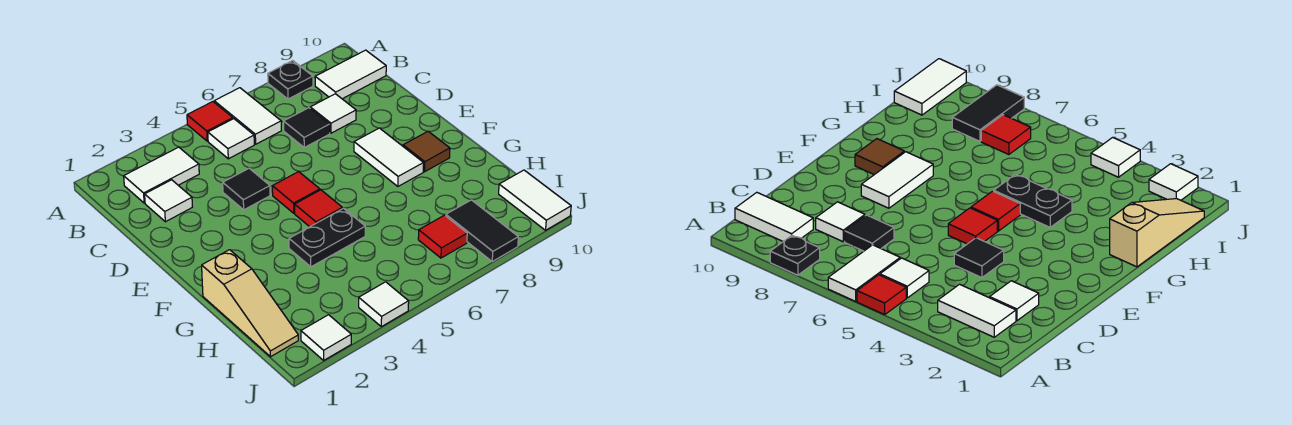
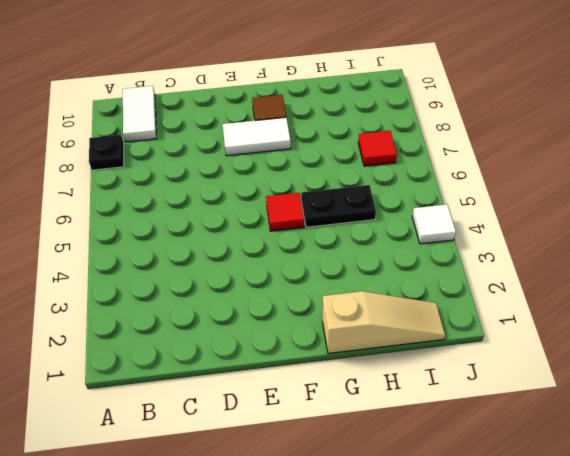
black 1x2 plate [301,185,376,227] -> black 1x2 plate turned to [289,208,365,267]
none -> red 1x1 tile [187,102,233,141]
none -> white 1x2 tile [214,88,281,144]
none -> white 1x2 tile [124,147,199,203]

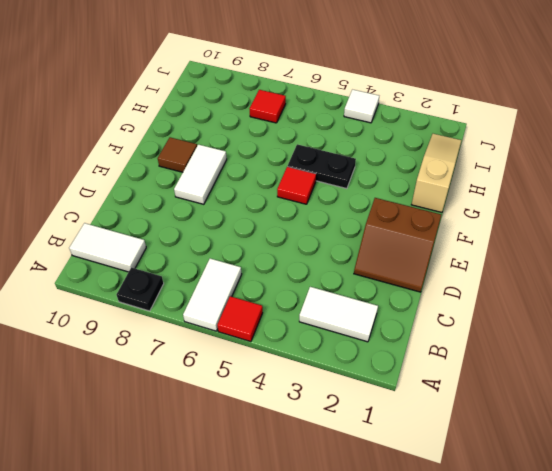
brown 2x2 slope [354,198,441,292] -> none
none -> white 1x1 tile [208,119,254,159]
none -> white 1x1 tile [145,180,192,222]
none -> black 1x1 tile [284,108,330,147]

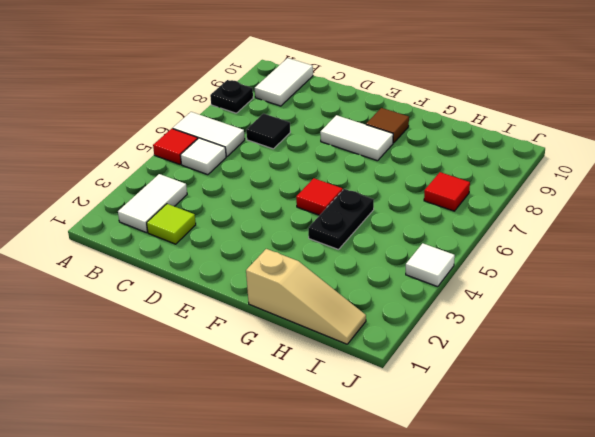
lime 1x1 tile [147,204,196,244] -> white 1x1 tile [145,180,192,222]
none -> white 1x1 tile [310,94,356,133]
none -> black 1x1 tile [223,168,270,210]
none -> red 1x1 tile [272,172,320,213]

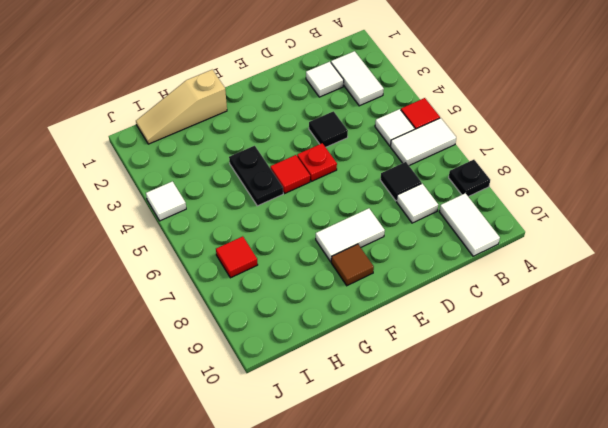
red 1x1 plate [297,143,337,181] -> red 1x1 tile [272,172,320,213]
none -> black 1x2 tile [446,200,518,261]
none -> white 1x2 tile [499,170,571,230]
none -> white 1x1 tile [301,315,351,360]

